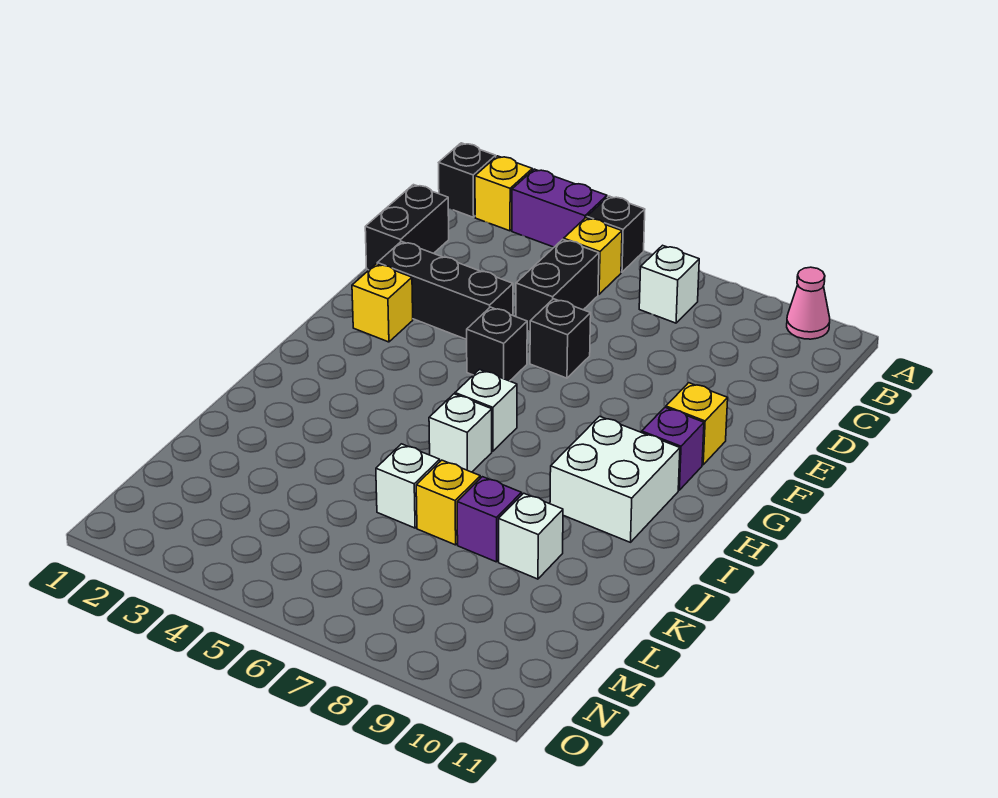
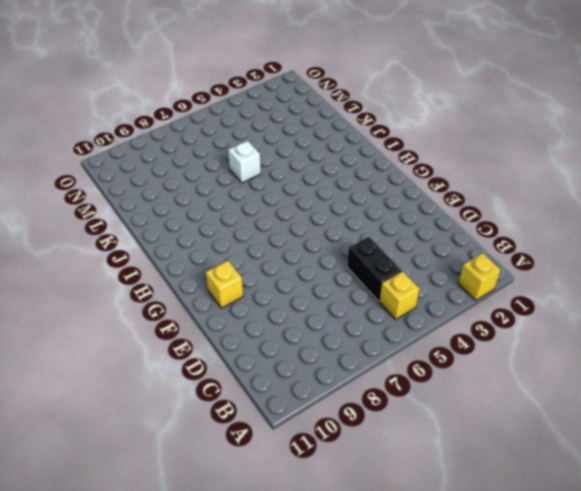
none -> black 1x1 brick [439,143,496,217]
none -> purple 1x2 brick [512,169,607,247]
none -> black 1x1 brick [587,196,645,272]

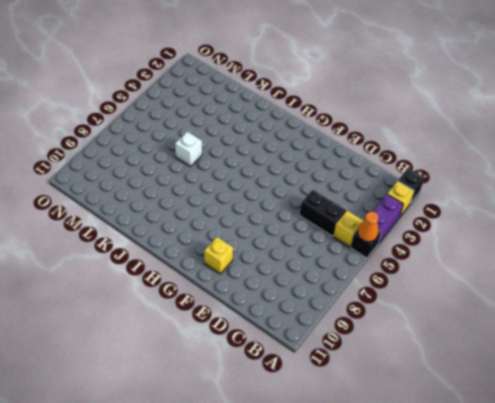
orange 1x1 cone [358,211,379,242] -> none
none -> pink 1x1 cone [787,267,830,339]
none -> white 1x1 brick [639,245,699,323]
none -> black 1x2 brick [365,185,449,270]

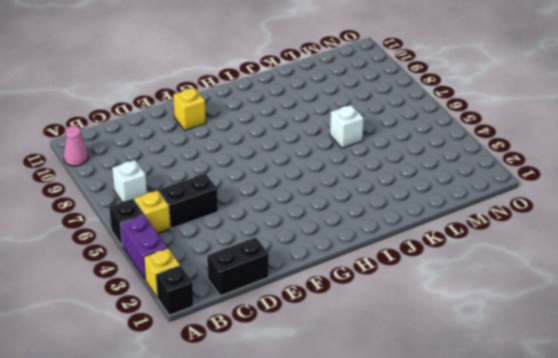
none -> black 1x3 brick [377,241,513,340]
none -> black 1x1 brick [530,299,591,378]
none -> yellow 1x1 brick [352,264,413,342]

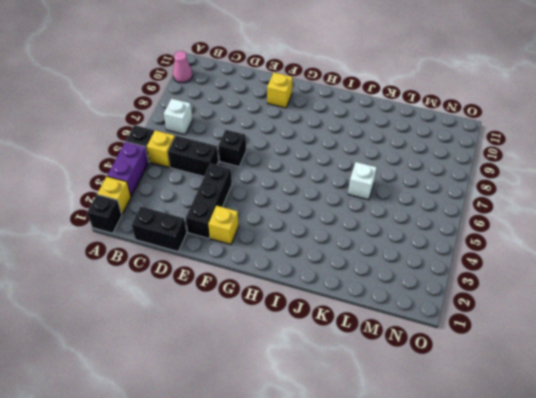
none -> black 1x1 brick [467,307,527,381]
none -> purple 1x1 brick [642,407,704,490]
none -> white 1x1 brick [455,370,517,451]

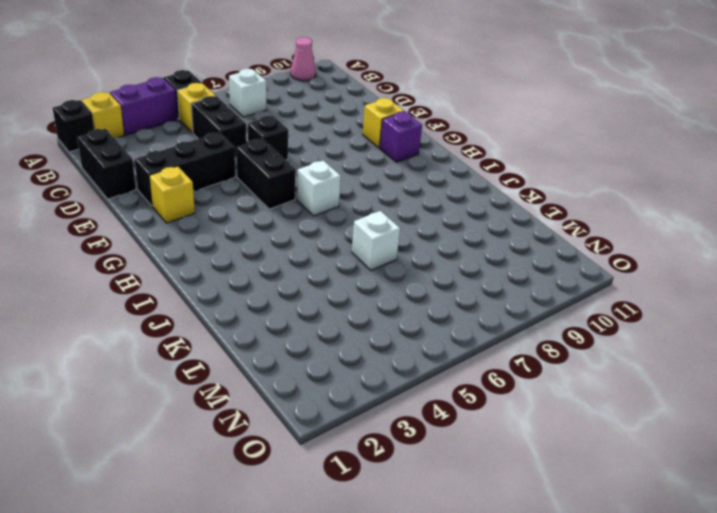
black 1x2 brick [237,139,296,209] -> black 1x1 brick [467,307,527,381]
none -> white 2x2 brick [550,416,680,542]
none -> white 1x1 brick [429,394,492,472]
none -> yellow 1x1 brick [416,460,480,545]

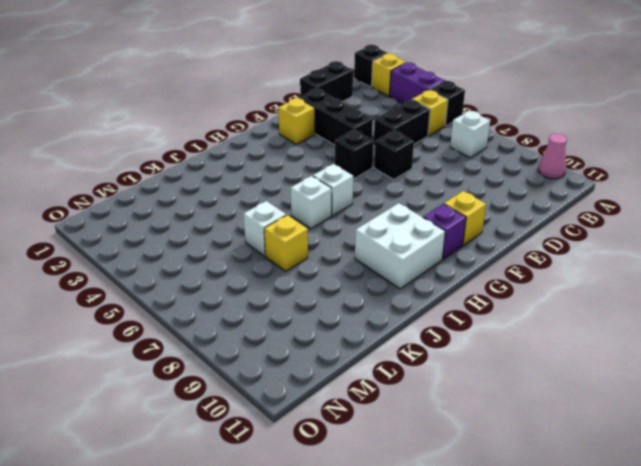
none -> purple 1x1 brick [457,477,522,562]
none -> white 1x1 brick [499,493,563,579]

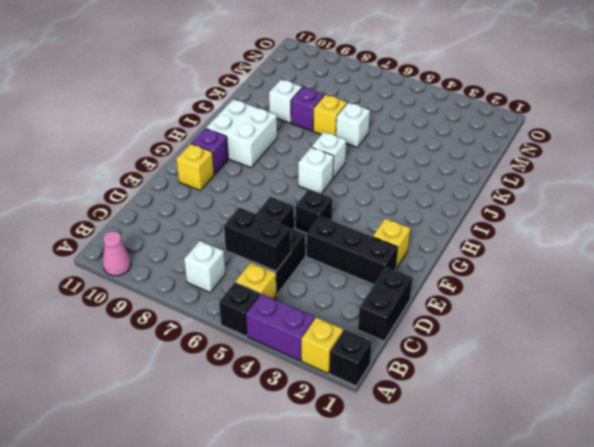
black 1x2 brick [224,207,291,271] -> none

